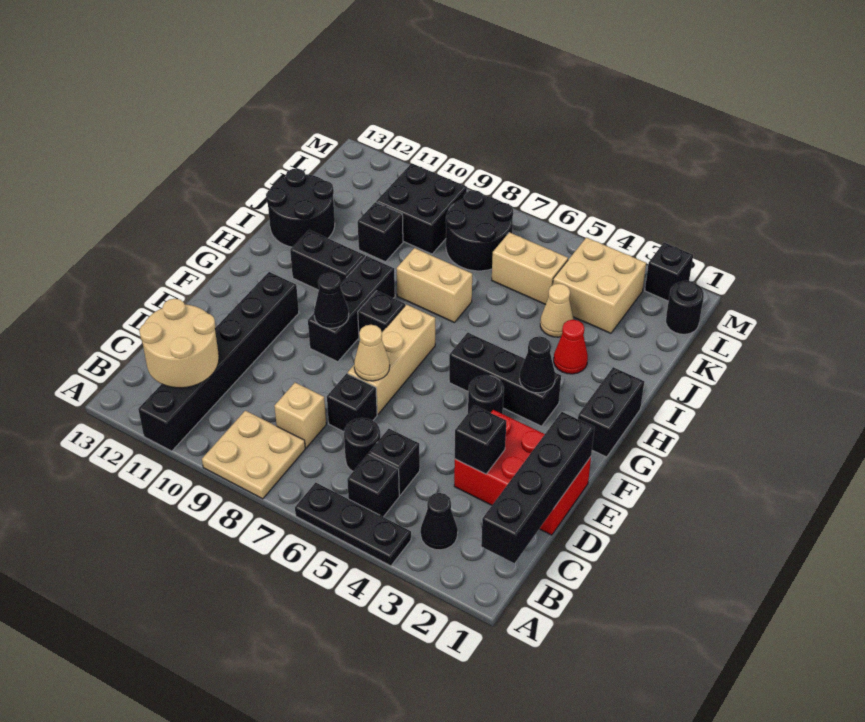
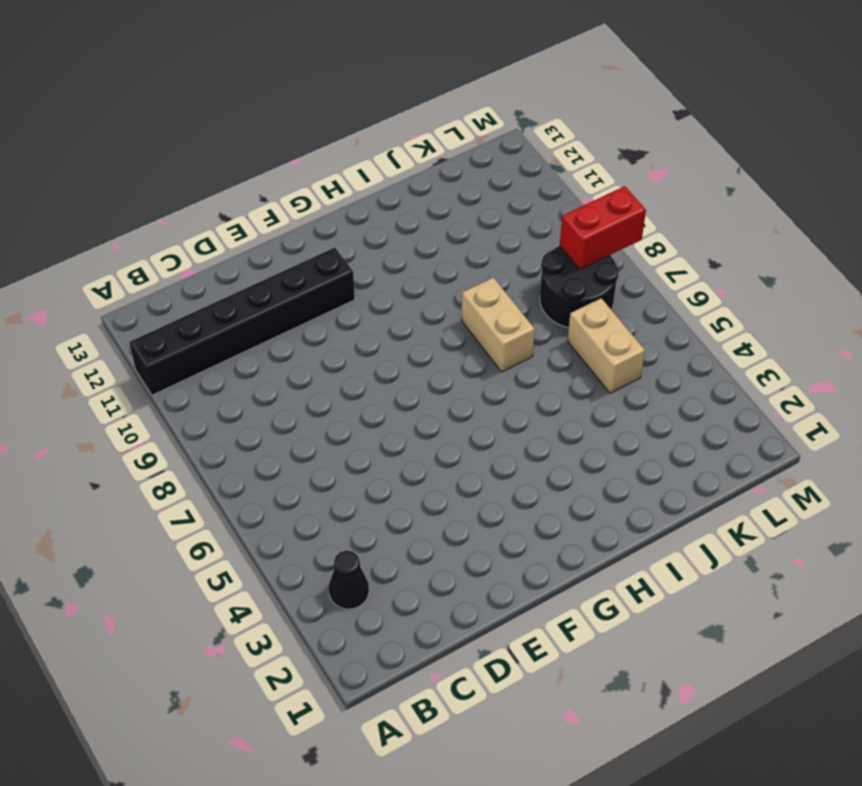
red 1x2 brick [560,186,646,269] -> none
none -> black 1x3 plate [295,483,411,566]
none -> tan 2x2 plate [202,411,305,499]
none -> black 1x1 brick [347,454,399,517]
none -> black 1x1 brick [369,429,420,495]

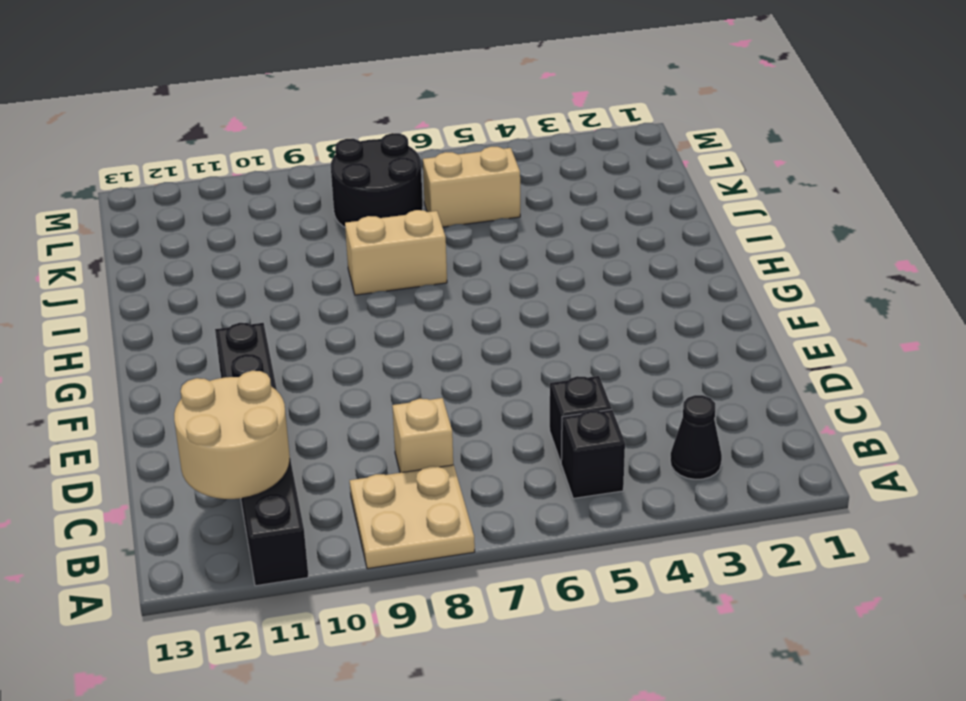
none -> black 1x3 plate [295,483,411,566]
none -> black 1x1 round brick [344,418,380,471]
none -> red 2x3 brick [454,410,591,535]
none -> black 1x1 brick [327,373,377,432]

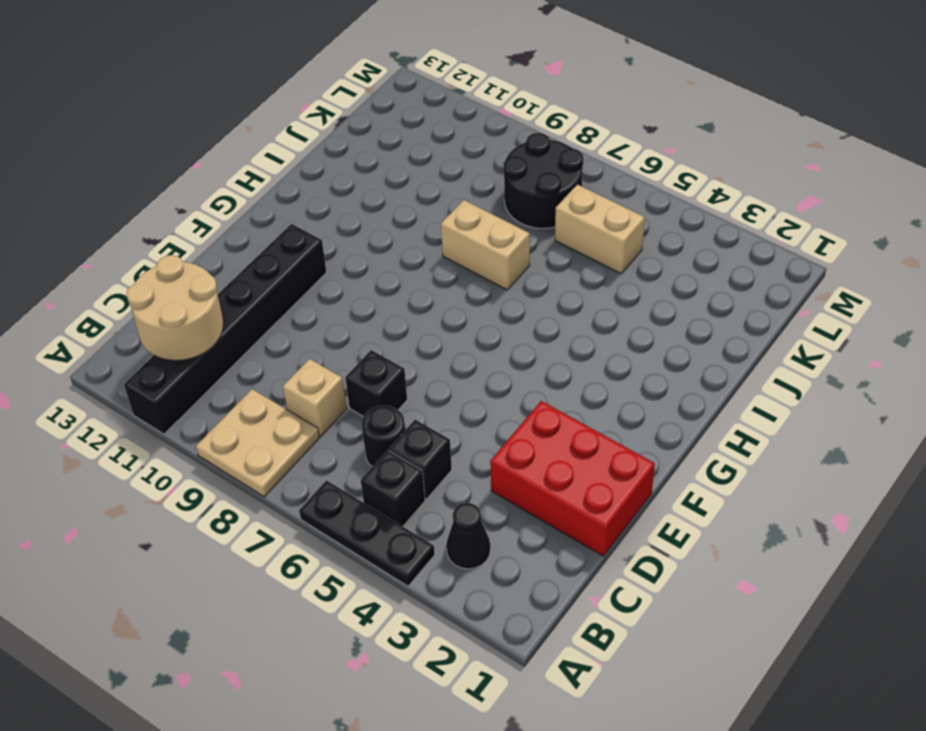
none -> tan 1x3 brick [348,305,435,414]
none -> black 1x1 round brick [468,375,504,414]
none -> black 1x3 brick [308,256,395,362]
none -> black 1x2 brick [578,367,644,457]

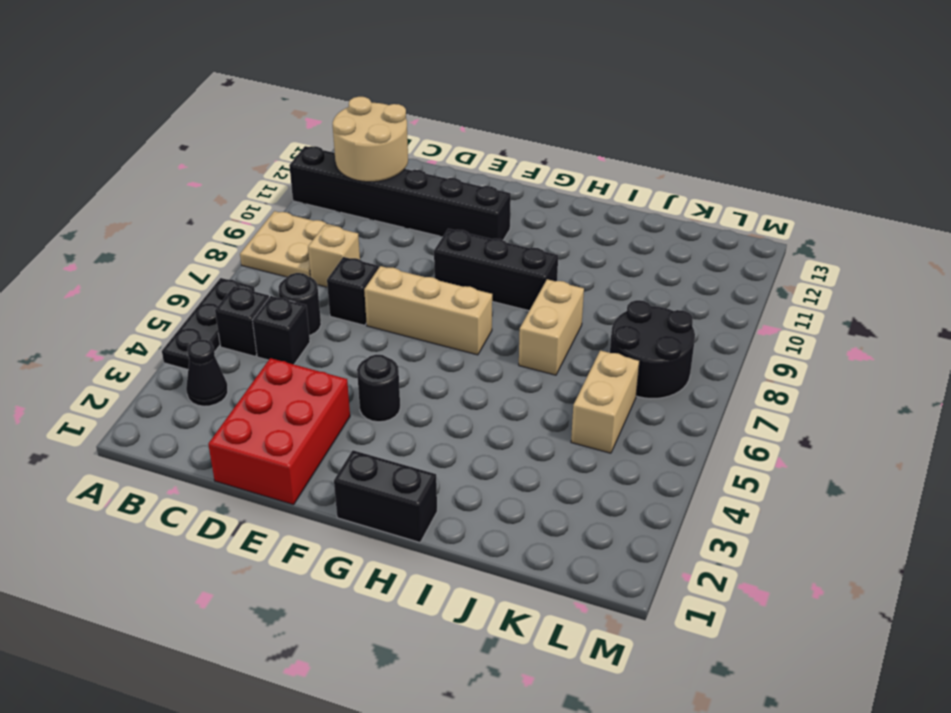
none -> black 1x3 brick [449,333,561,426]
none -> black 1x1 brick [358,291,405,340]
none -> black 1x2 brick [290,230,365,290]
none -> red 1x1 cone [554,320,588,374]

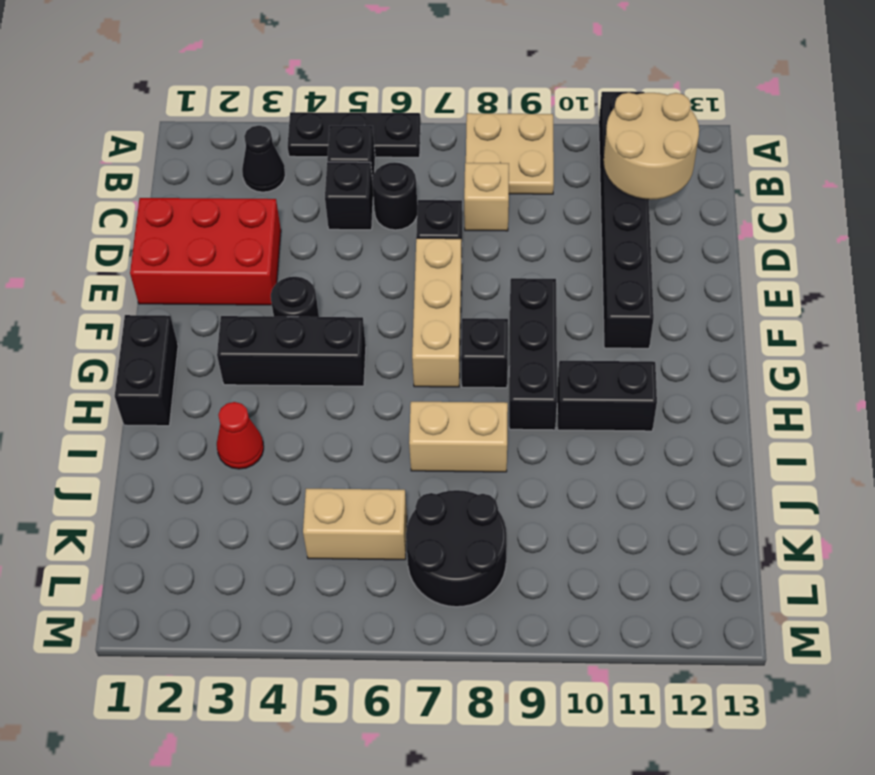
none -> black 2x2 round brick [266,169,335,247]
none -> tan 1x1 cone [540,284,574,337]
none -> black 1x1 brick [358,202,403,262]
none -> tan 2x2 brick [553,238,646,333]

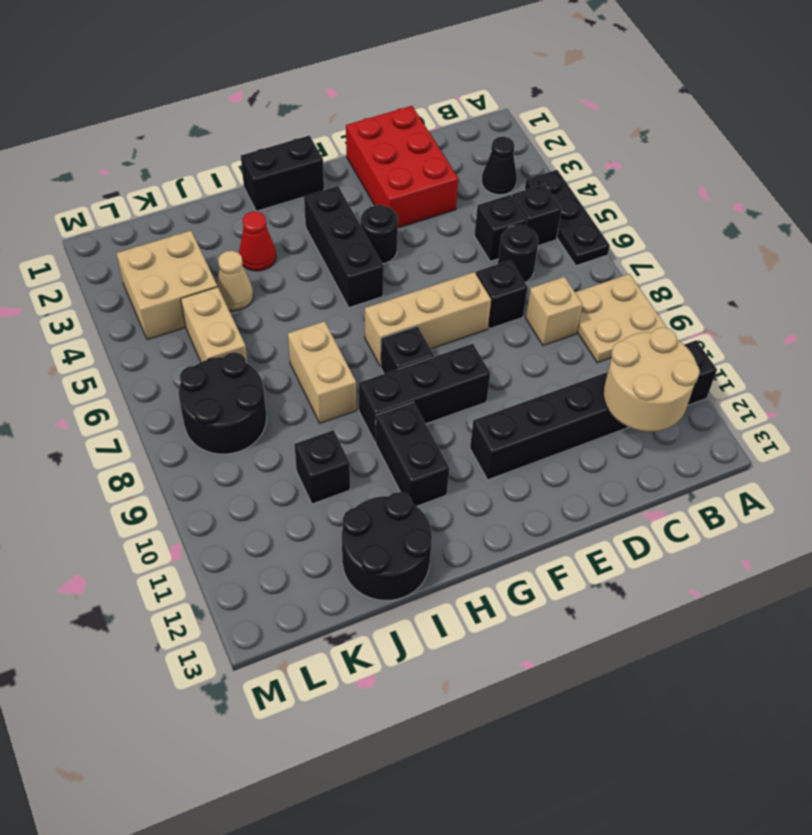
none -> black 2x2 brick [376,163,467,254]
none -> black 1x1 round brick [666,281,704,334]
none -> black 1x1 brick [645,243,693,301]
none -> black 1x4 brick [481,412,594,563]

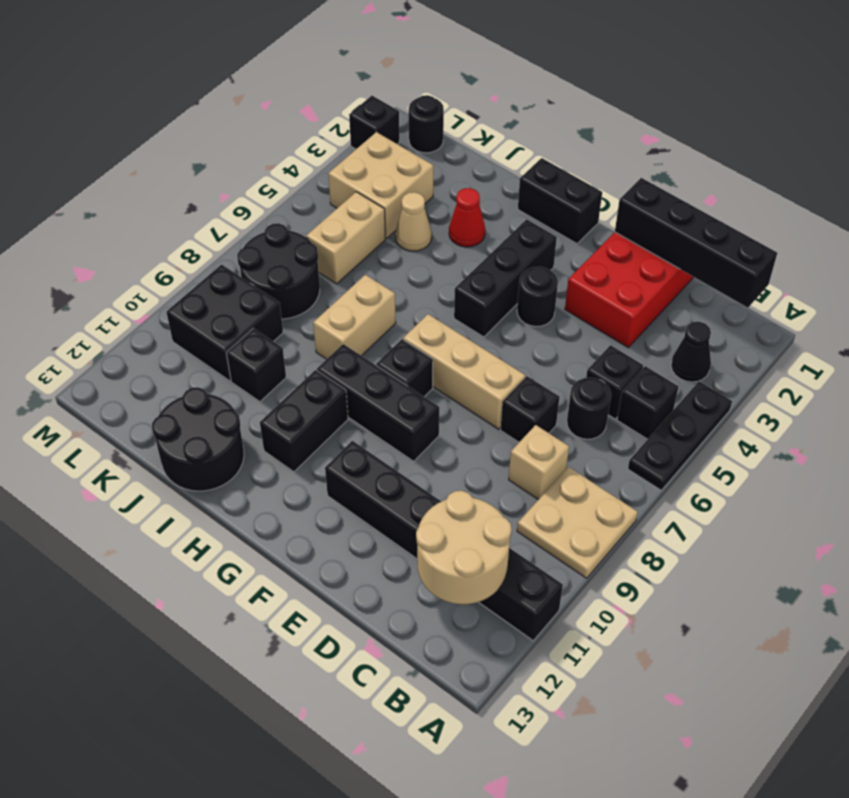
none -> black 1x1 brick [455,405,506,474]
none -> tan 1x1 cone [354,325,390,381]
none -> black 1x1 cone [314,273,349,328]
none -> black 1x1 cone [520,336,555,393]

